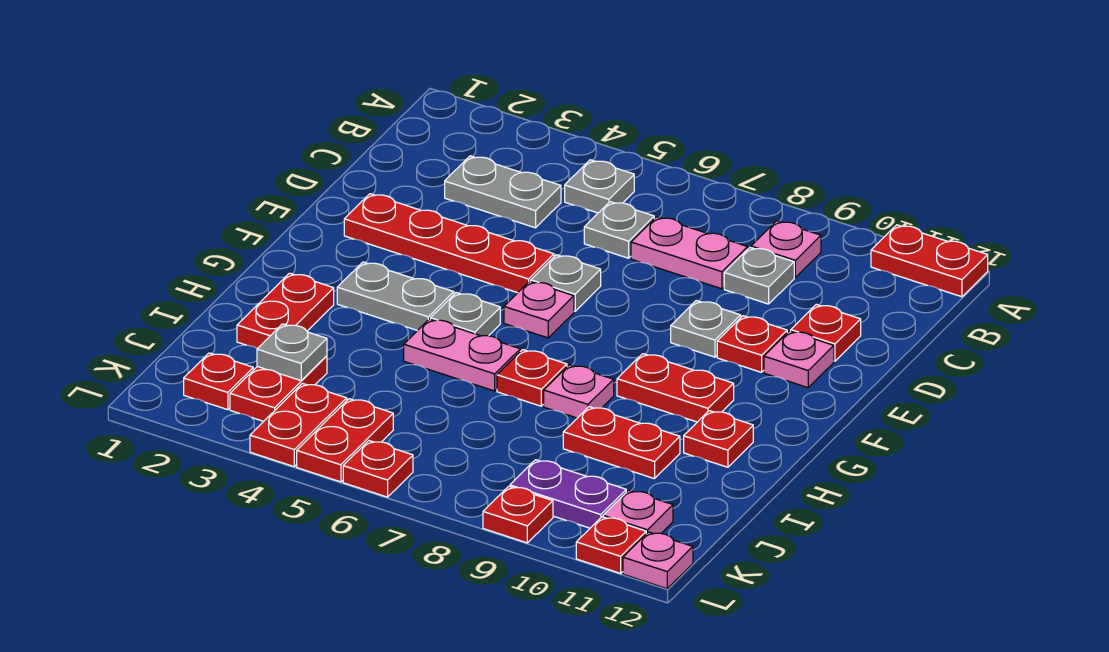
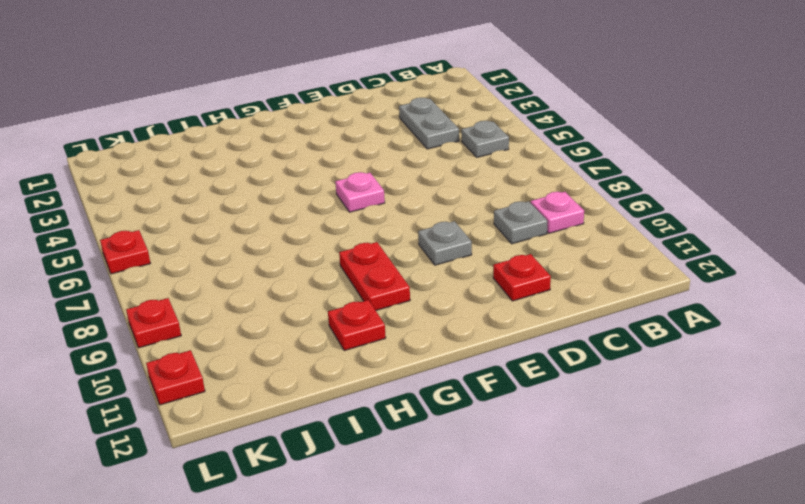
none -> red 1x2 plate [871,225,988,297]
none -> grey 1x1 plate [584,202,654,258]
none -> pink 1x2 plate [631,217,748,289]
none -> red 1x4 plate [344,194,554,293]

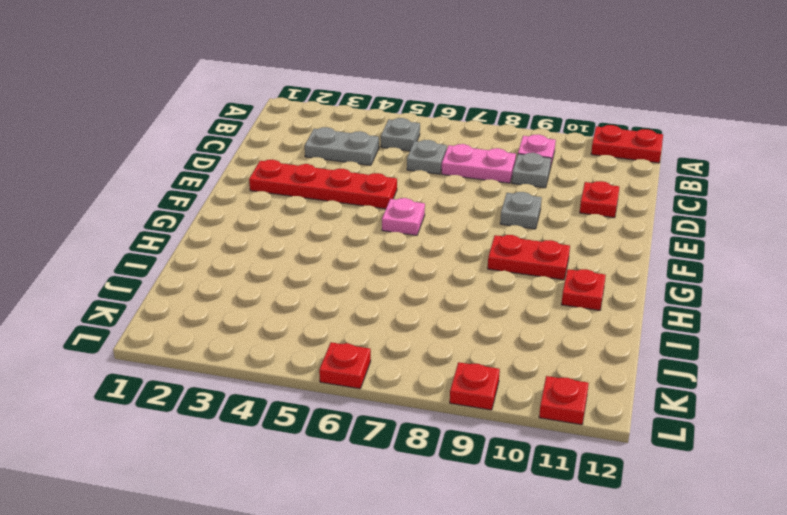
none -> grey 1x1 plate [531,255,601,311]
none -> red 1x1 plate [717,316,787,372]
none -> pink 1x1 plate [764,331,834,388]
none -> grey 1x2 plate [337,262,454,331]

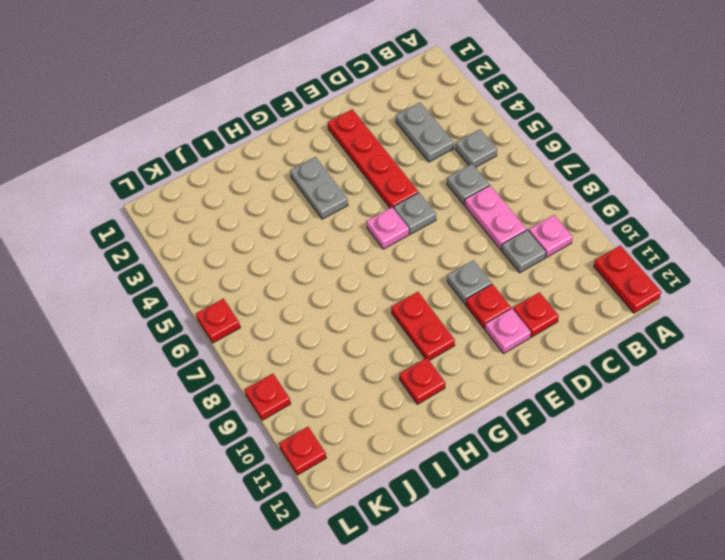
none -> grey 1x1 plate [431,293,500,336]
none -> red 1x2 plate [237,273,334,349]
none -> pink 1x2 plate [404,319,520,391]
none -> red 1x1 plate [497,350,567,406]

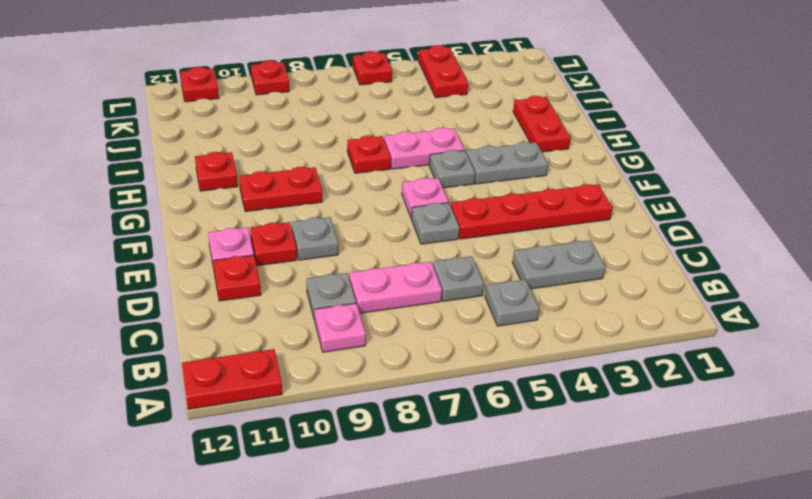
none -> pink 1x1 plate [544,365,614,418]
none -> red 1x2 plate [563,407,680,479]
none -> red 1x2 plate [230,356,327,421]
none -> red 1x1 plate [184,353,253,410]

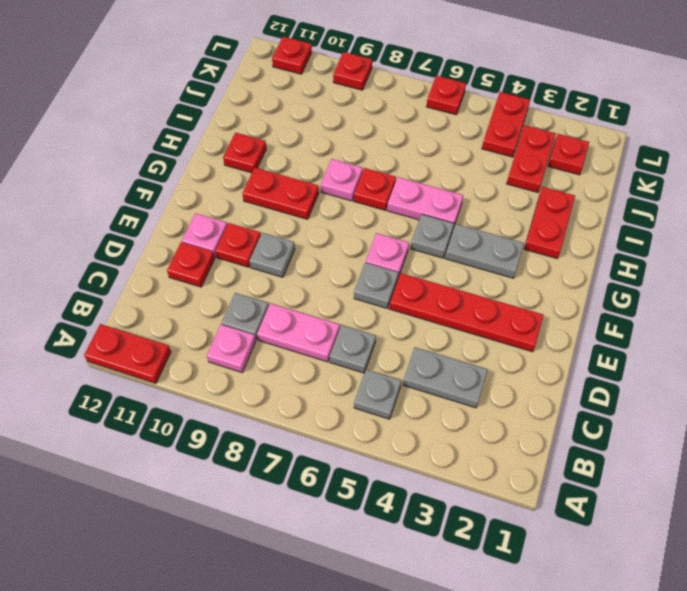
none -> red 1x2 plate [563,407,680,479]
none -> red 1x2 plate [297,399,393,482]
none -> purple 1x2 plate [510,460,626,528]
none -> pink 1x1 plate [603,490,673,534]

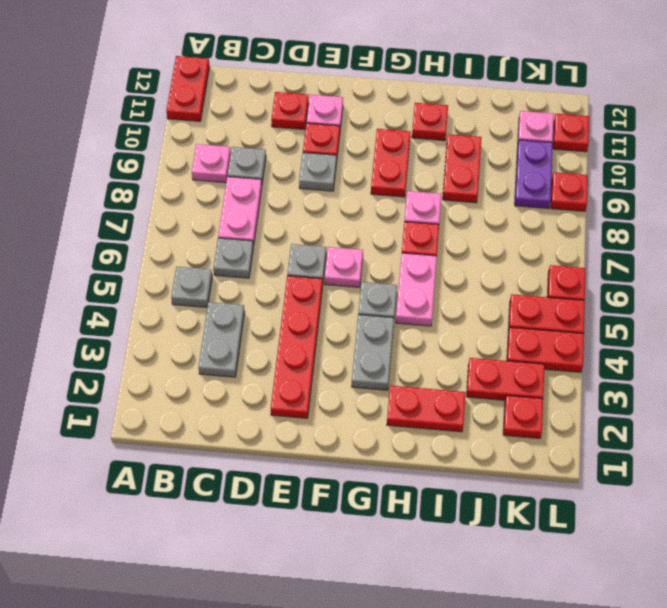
none -> pink 1x1 plate [623,532,693,589]
none -> grey 1x1 plate [257,324,327,381]

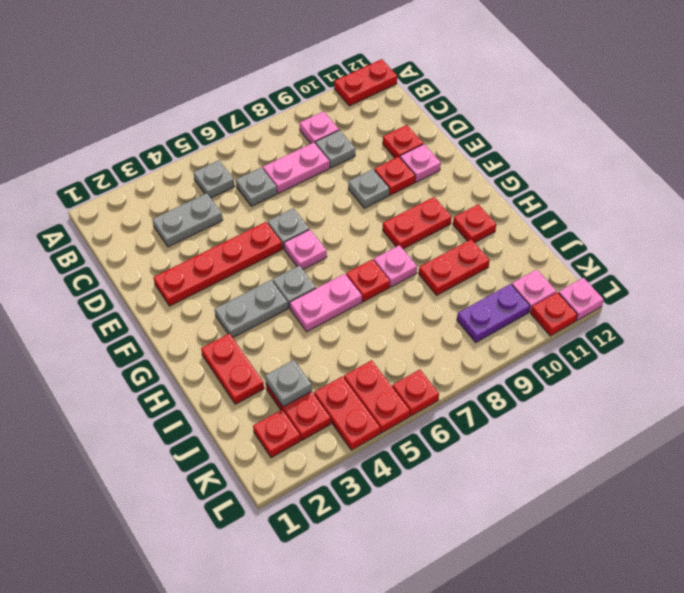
none -> red 1x1 plate [483,486,553,543]

